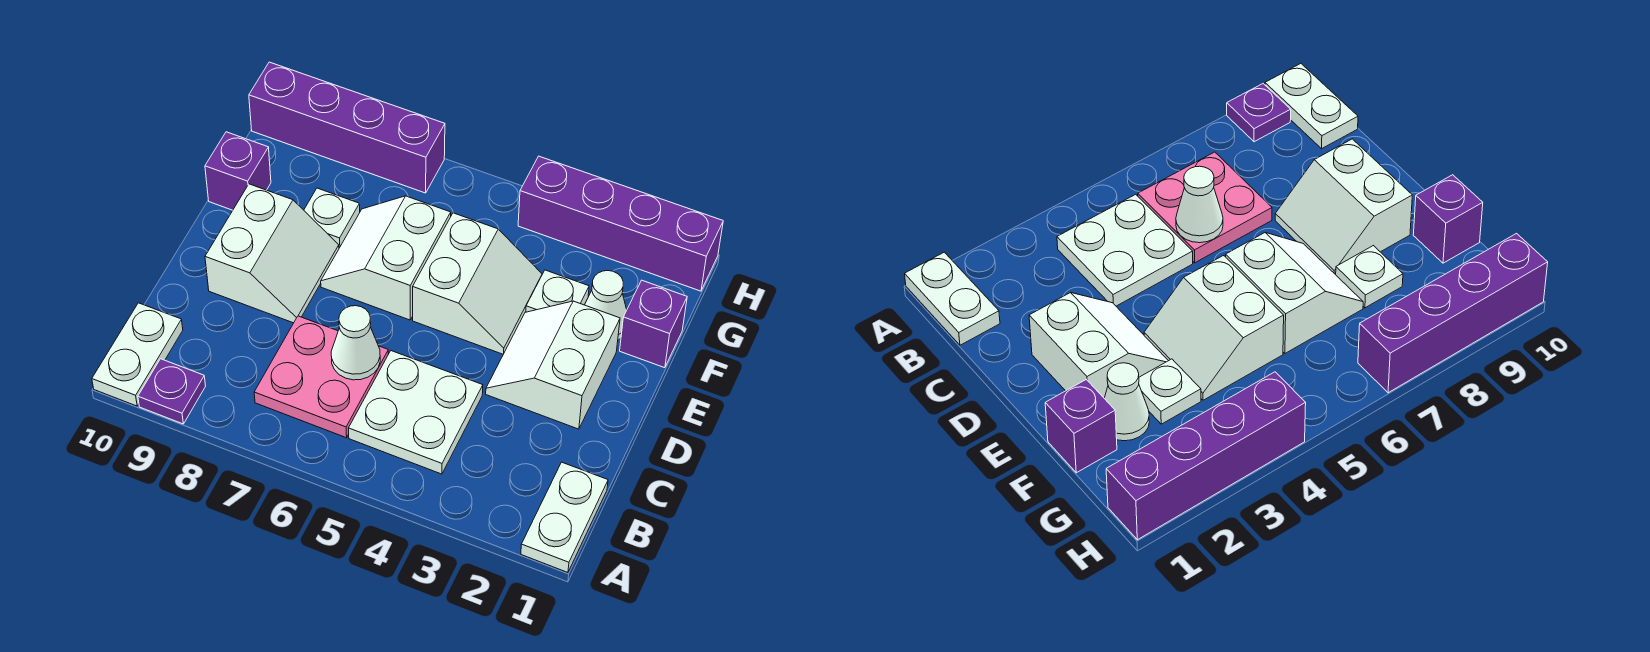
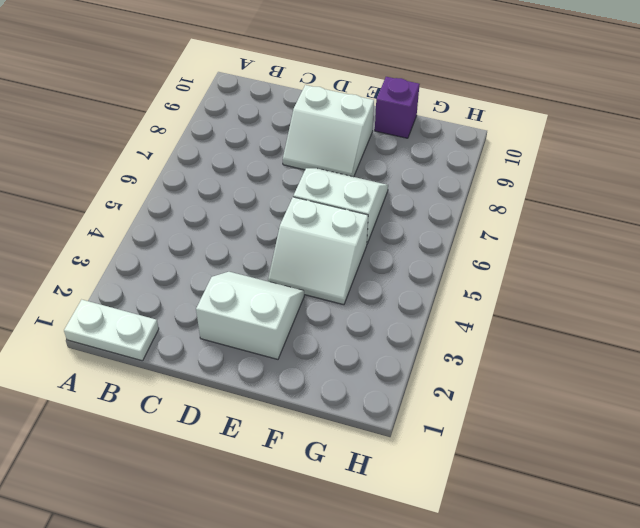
none -> purple 1x1 plate [138,359,206,424]
none -> white 1x2 plate [92,303,183,406]
none -> white 2x2 plate [348,351,483,474]

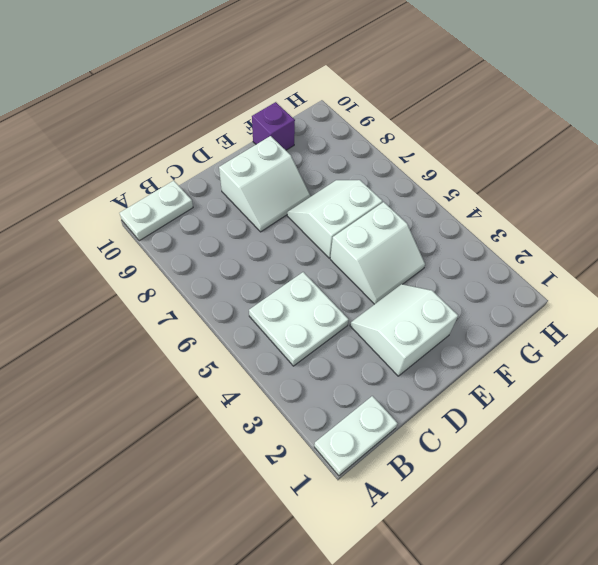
none -> purple 1x1 plate [138,359,206,424]
none -> pink 2x2 plate [254,316,388,438]
none -> purple 1x1 brick [620,280,687,368]

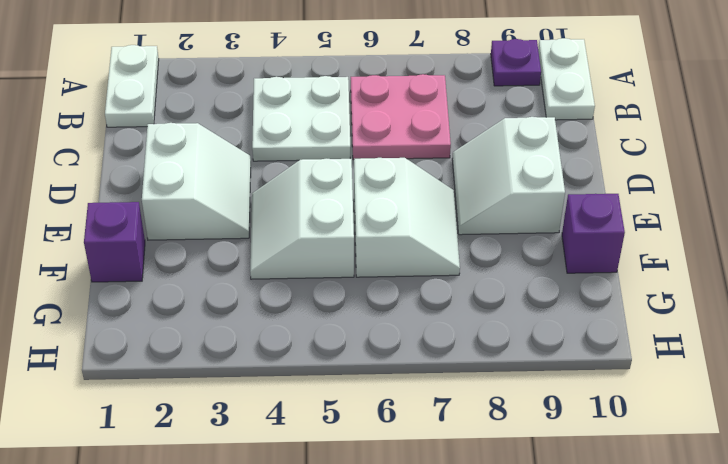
none -> white 1x1 cone [585,271,627,340]
none -> white 1x1 plate [526,270,589,312]
none -> white 1x1 plate [304,188,360,248]

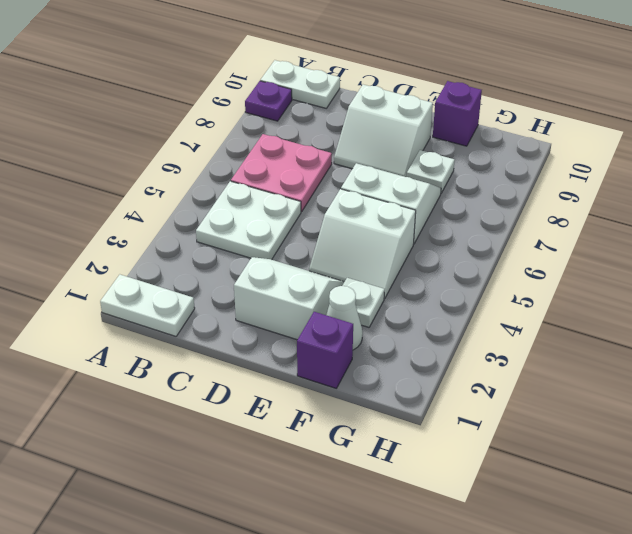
none -> purple 1x4 brick [518,156,723,291]
none -> purple 1x4 brick [249,62,445,193]
none -> white 1x1 cone [331,306,380,380]

